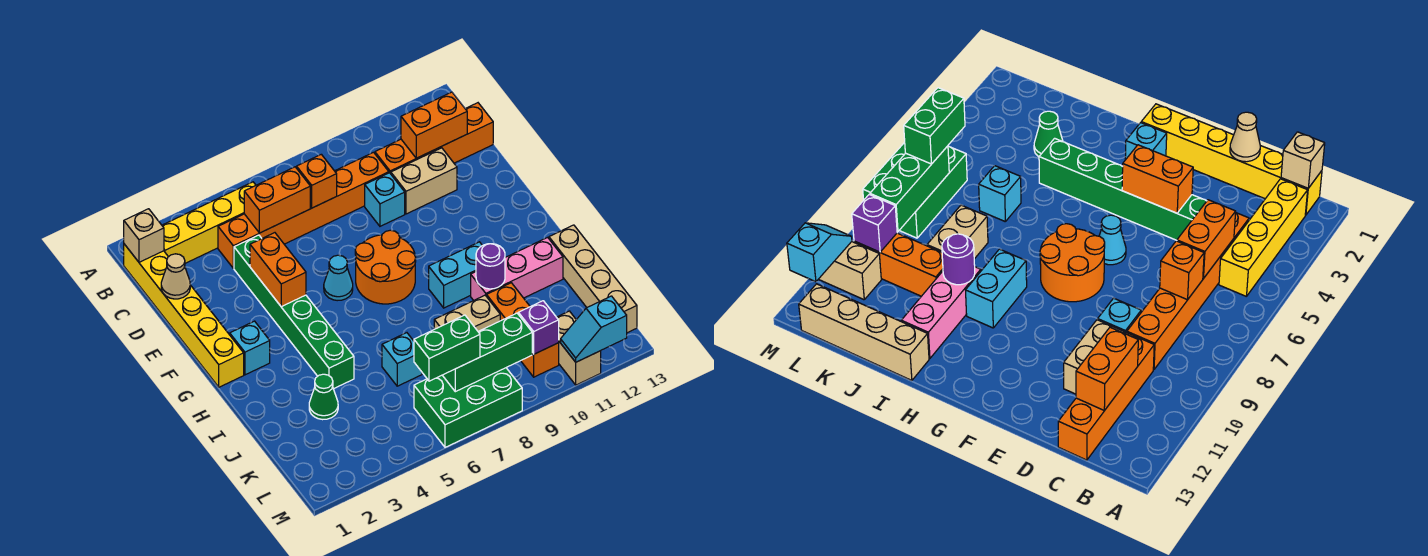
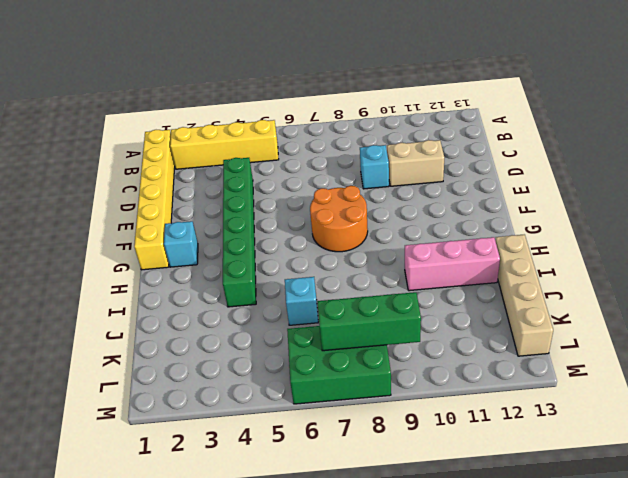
none -> orange 1x6 brick [218,152,389,268]
none -> orange 1x4 brick [375,103,493,174]
none -> cyan 1x1 cone [324,255,353,301]
none -> cyan 1x2 brick [429,242,482,308]

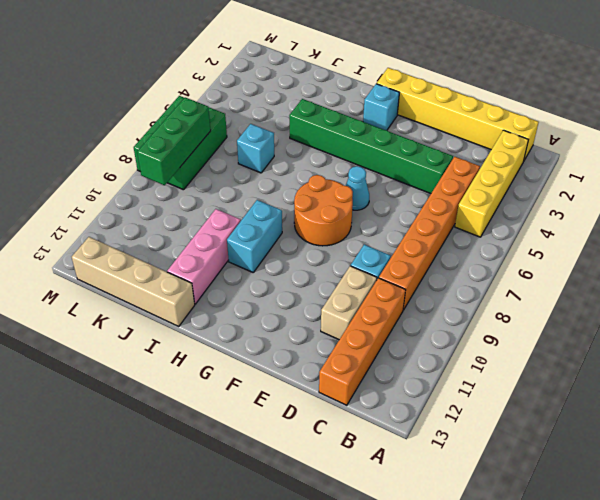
none -> green 1x1 cone [309,374,338,420]
none -> tan 1x2 brick [434,295,500,331]
none -> orange 1x3 brick [487,283,559,377]
none -> tan 1x2 brick [557,311,601,385]

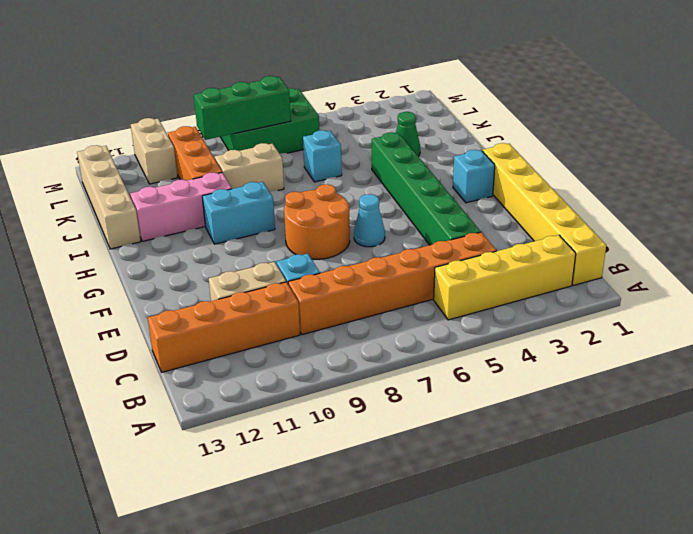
none -> tan 1x1 brick [124,209,164,262]
none -> orange 1x2 brick [244,167,310,233]
none -> orange 1x1 brick [297,154,337,208]
none -> orange 1x2 brick [401,92,467,158]

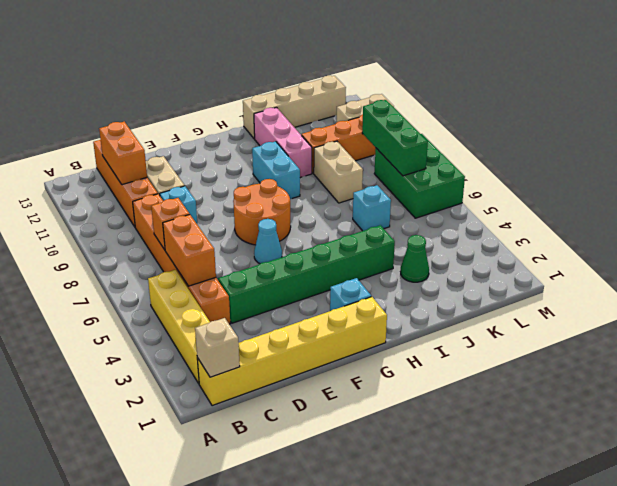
none -> tan 1x1 cone [161,254,190,299]
none -> orange 1x2 brick [250,233,306,307]
none -> purple 1x1 round brick [476,244,505,289]
none -> purple 1x1 brick [518,301,559,354]

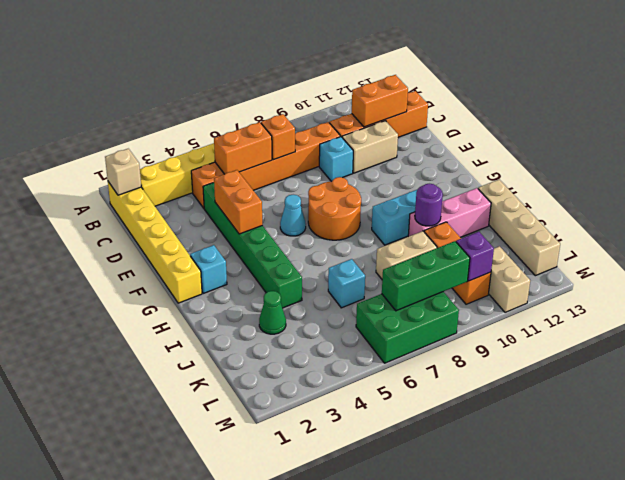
none -> tan 1x1 cone [161,254,190,299]
none -> cyan 1x2 slope [561,296,627,362]
none -> green 1x2 brick [414,315,480,381]

